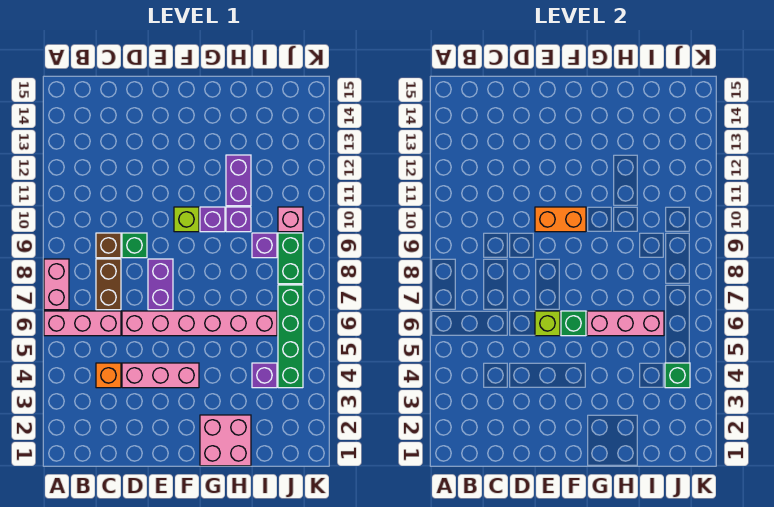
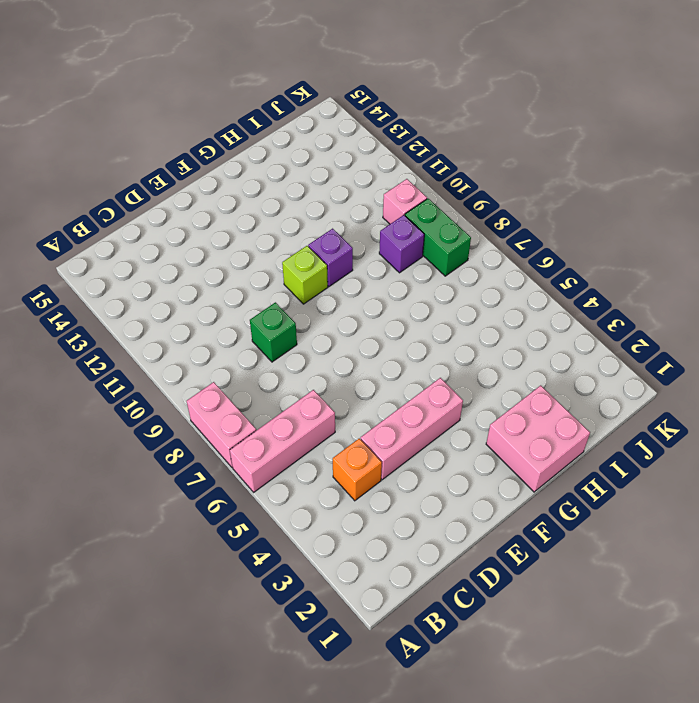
none -> brown 1x2 brick [96,259,121,310]
none -> brown 1x1 brick [96,233,121,258]
none -> pink 1x6 brick [122,311,277,336]

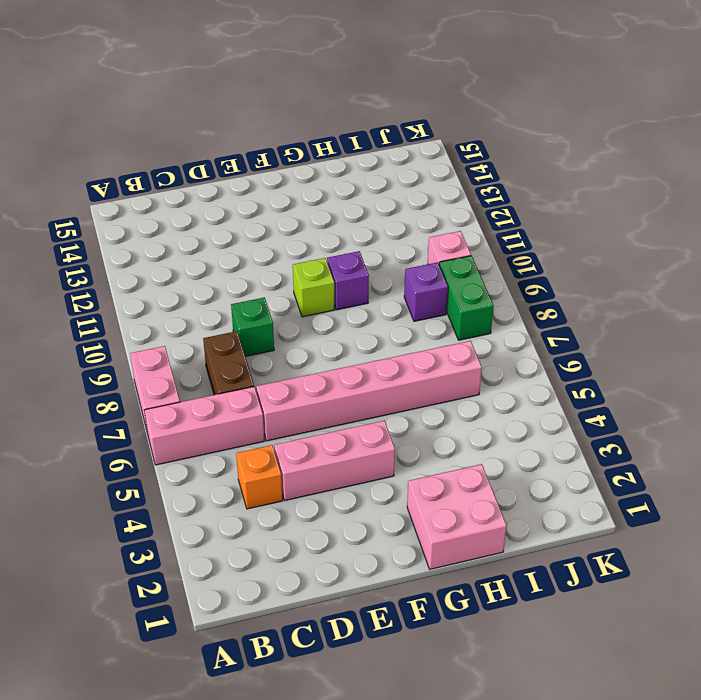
none -> brown 1x1 brick [96,233,121,258]
none -> purple 1x2 brick [148,259,173,310]
none -> purple 1x1 brick [226,207,251,232]

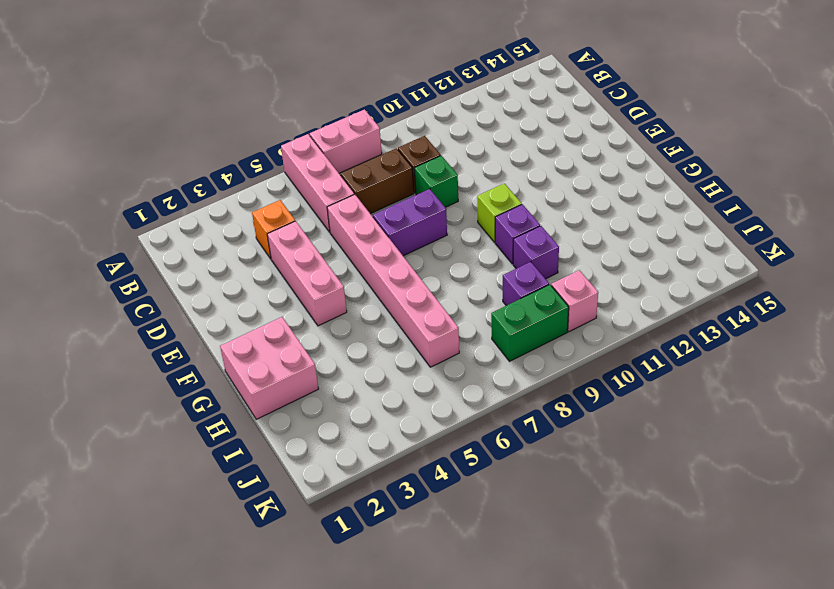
none -> purple 1x2 brick [226,155,251,206]
none -> purple 1x1 brick [252,363,277,388]
none -> green 1x4 brick [278,285,303,388]

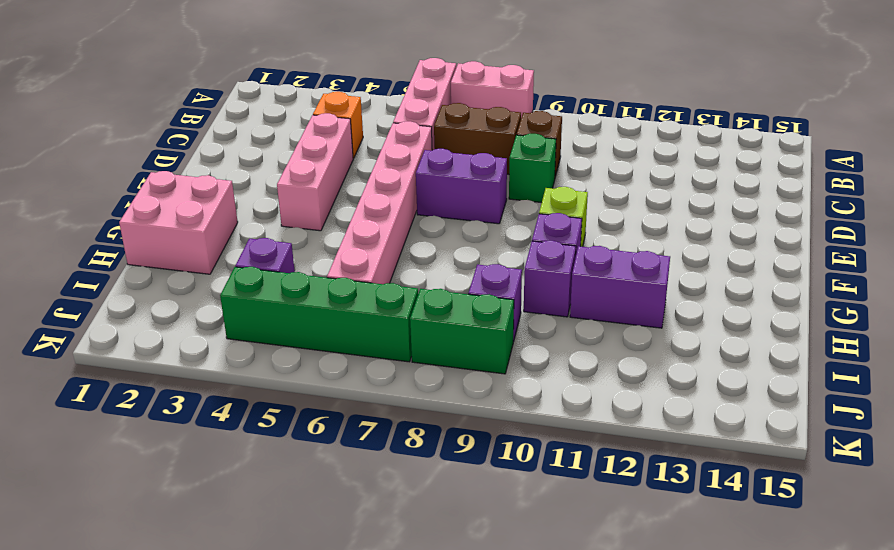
none -> pink 1x1 brick [278,207,303,232]
none -> lime 1x1 brick [535,311,560,336]
none -> orange 1x2 brick [535,207,586,232]

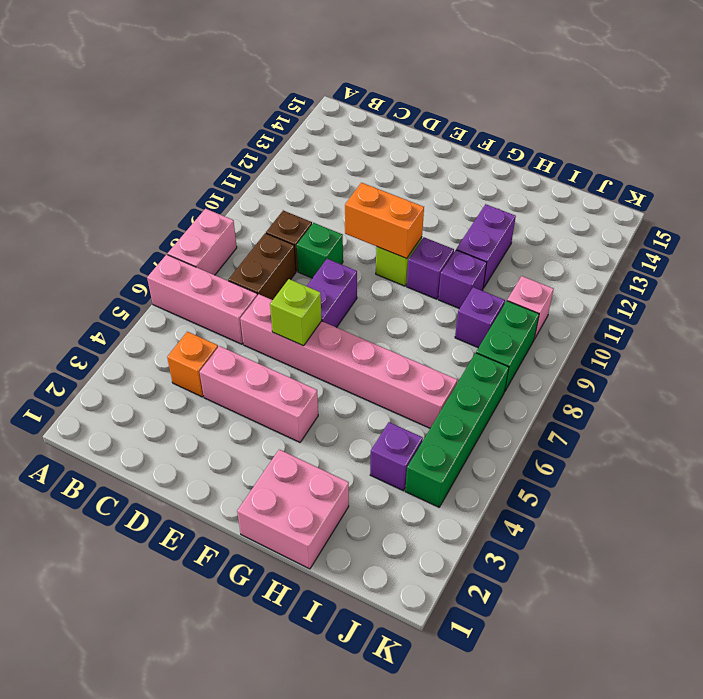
none -> green 1x1 brick [561,311,586,336]
none -> pink 1x3 brick [587,311,664,336]
none -> green 1x1 brick [665,363,690,388]

